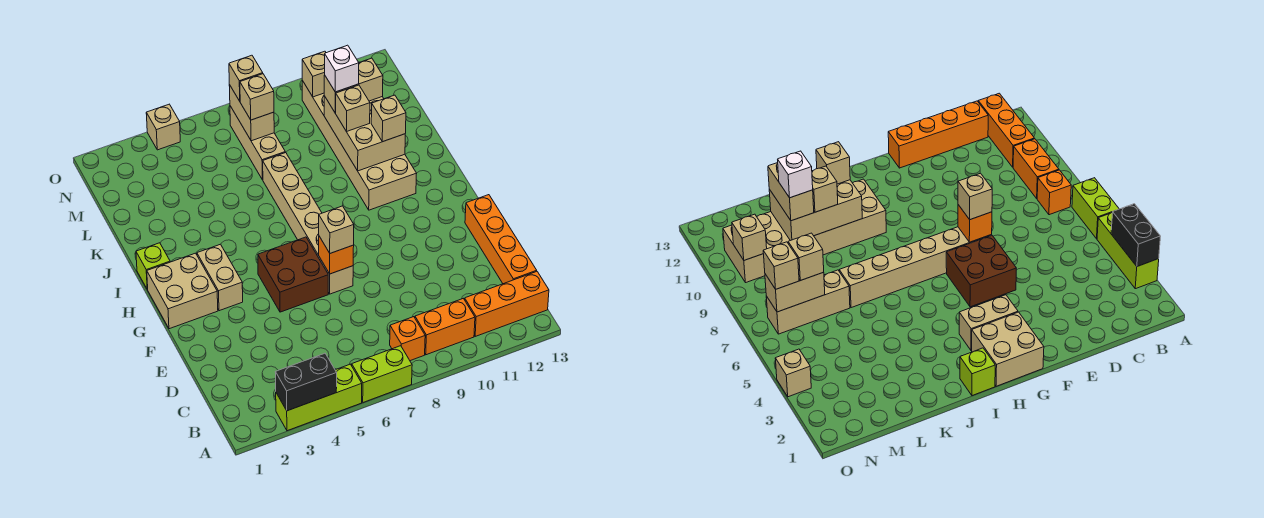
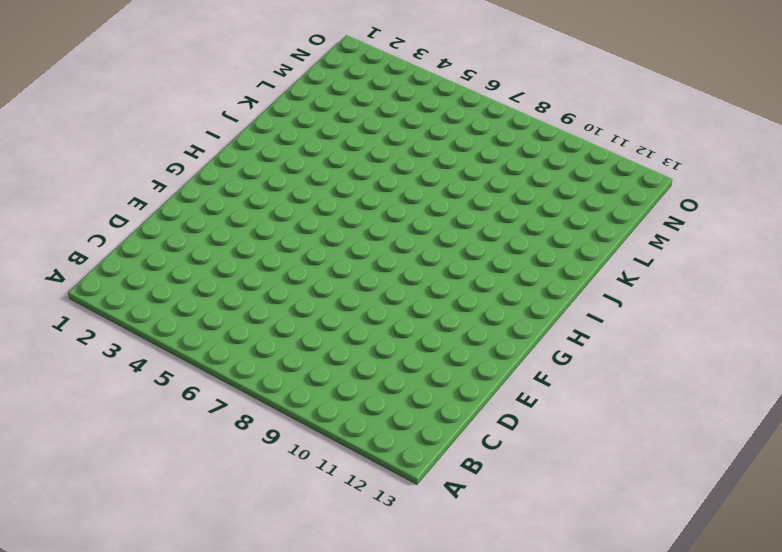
none -> lime 1x3 brick [276,364,362,431]
none -> lime 1x2 brick [352,346,412,402]
none -> orange 1x1 brick [390,317,425,361]

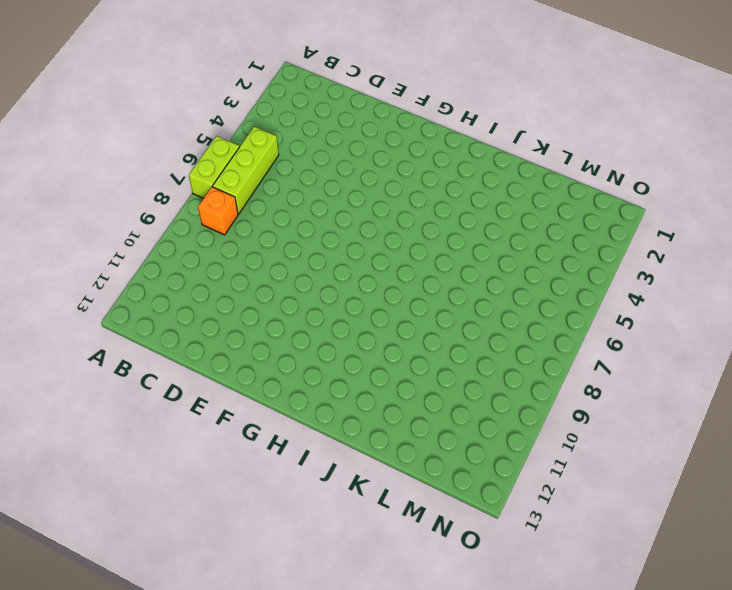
lime 1x3 brick [213,126,279,214] -> lime 1x3 brick moved to [276,364,362,431]
none -> orange 1x2 brick [415,299,475,355]
none -> orange 1x3 brick [465,272,549,336]
none -> orange 1x4 brick [465,195,537,284]

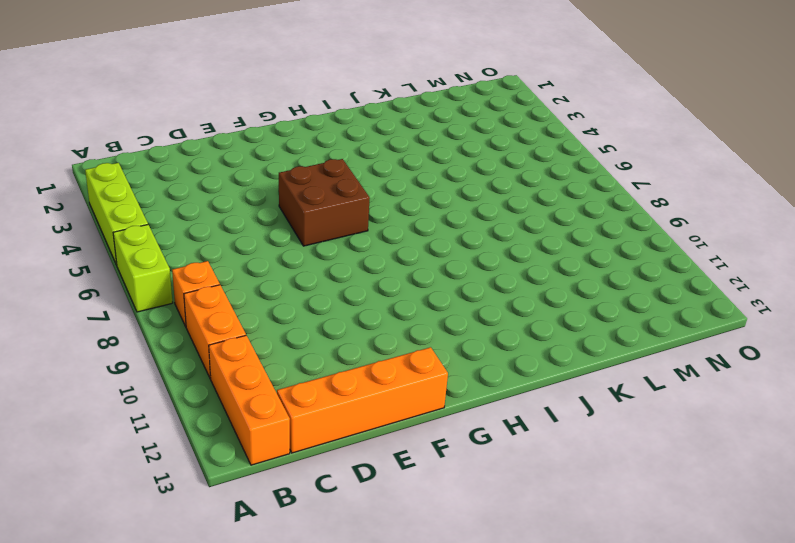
none -> tan 1x6 brick [263,152,353,294]
none -> tan 2x2 brick [147,253,218,329]
none -> tan 1x2 brick [197,244,243,311]

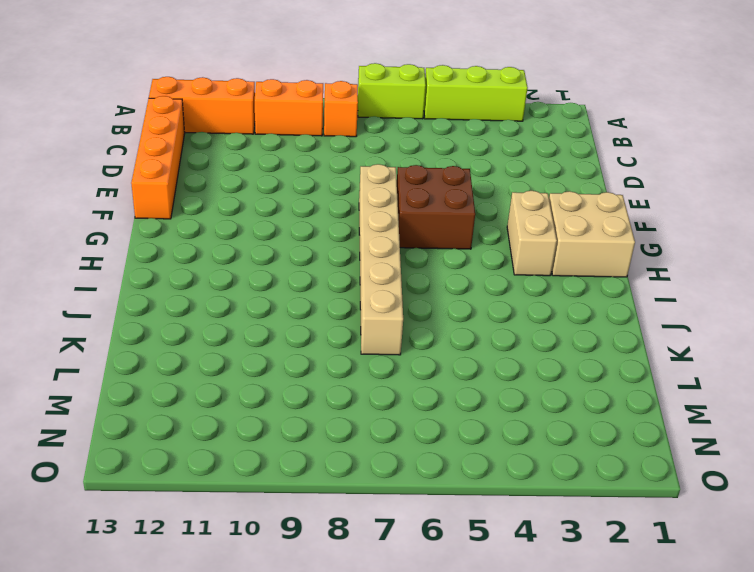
none -> lime 1x1 brick [136,243,170,289]
none -> tan 2x6 brick [302,81,417,210]
none -> tan 1x3 brick [230,106,285,180]

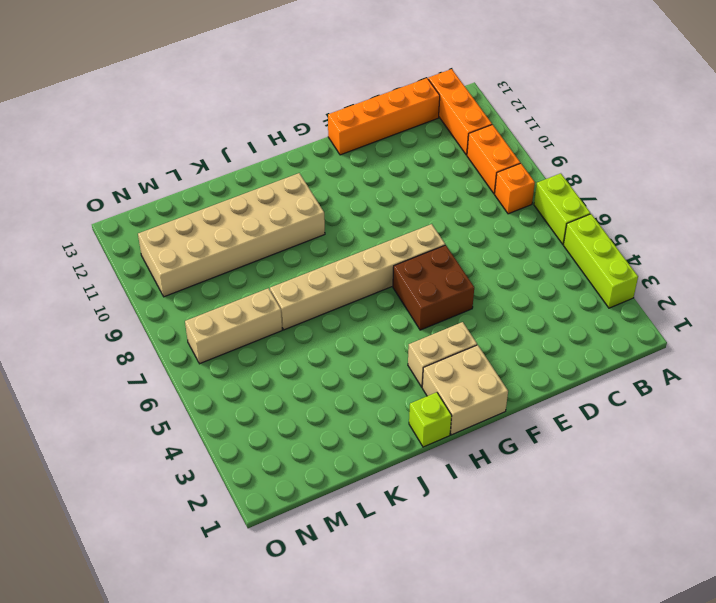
none -> tan 1x1 brick [146,104,180,150]
none -> black 1x2 brick [276,353,337,411]
none -> orange 1x1 brick [319,236,354,274]

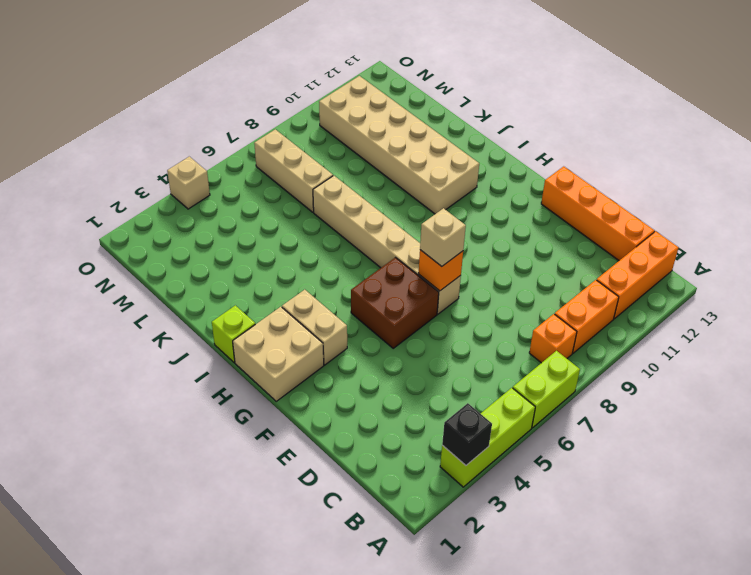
black 1x1 brick [442,403,492,465] -> black 1x2 brick [276,353,337,411]
none -> tan 2x3 brick [324,96,405,171]
none -> tan 1x2 brick [229,85,274,141]
none -> tan 1x1 brick [302,51,326,97]

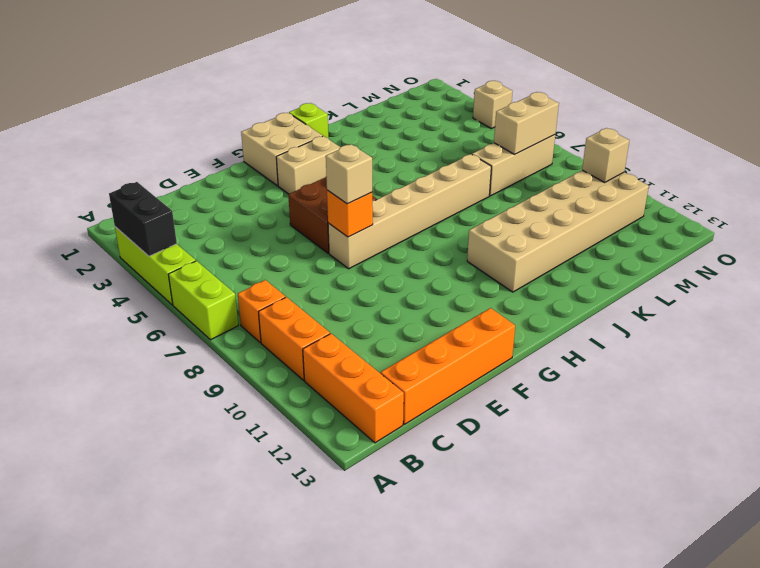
none -> tan 2x3 brick [324,96,405,171]
none -> tan 1x1 brick [371,95,406,142]
none -> tan 1x1 brick [336,85,370,132]

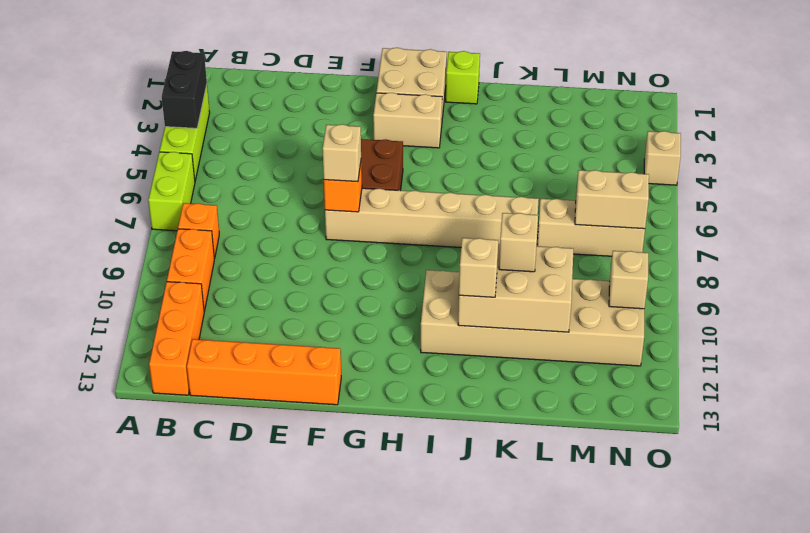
none -> tan 1x2 brick [324,58,383,113]
none -> tan 1x1 brick [240,74,274,120]
none -> tan 1x1 brick [229,55,263,101]

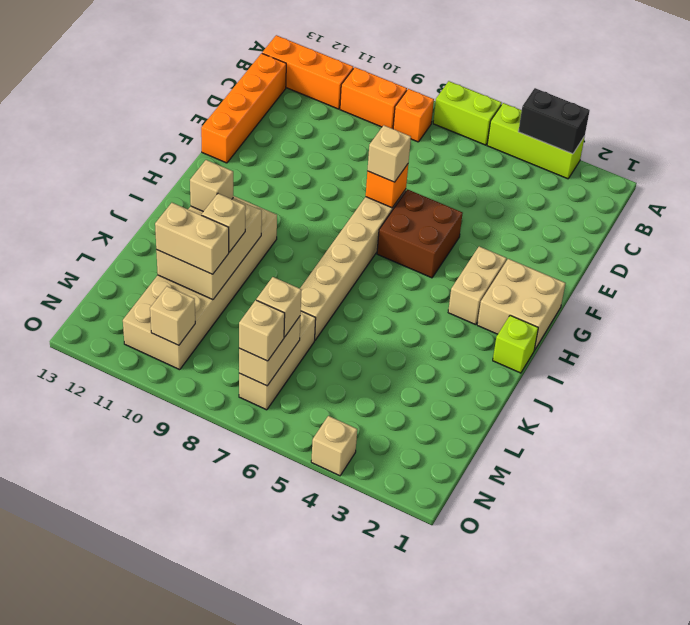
none -> white 1x1 brick [325,45,359,92]

